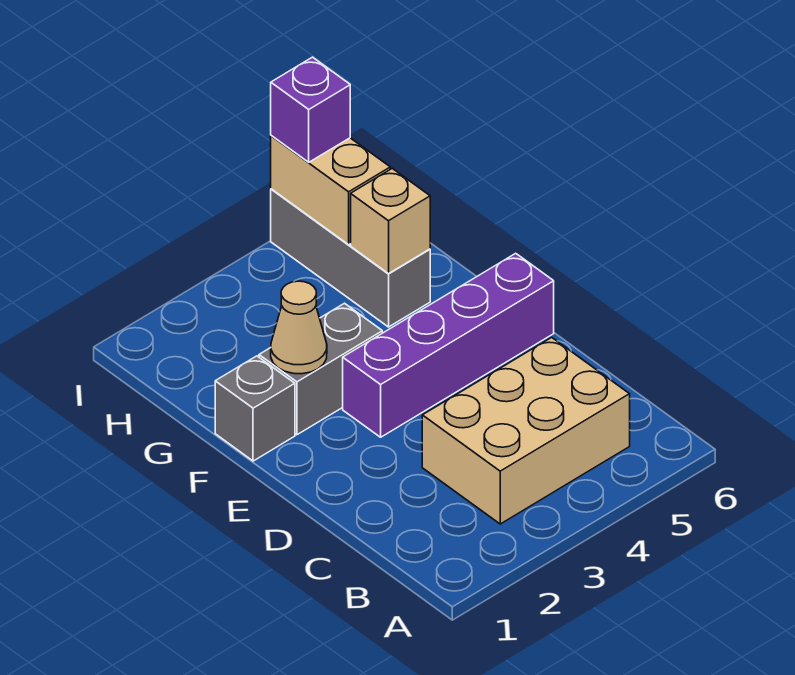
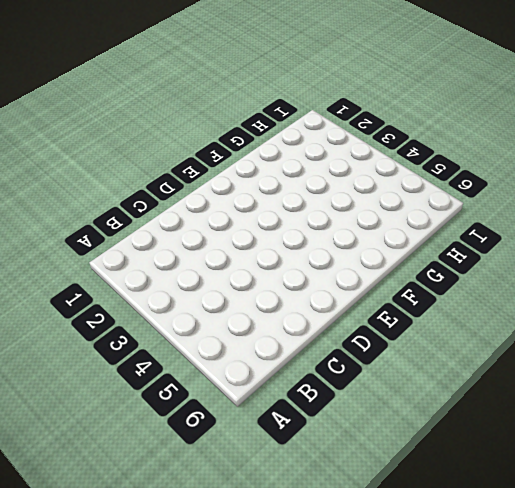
none -> tan 2x3 brick [422,337,630,524]
none -> purple 1x4 brick [343,253,554,437]

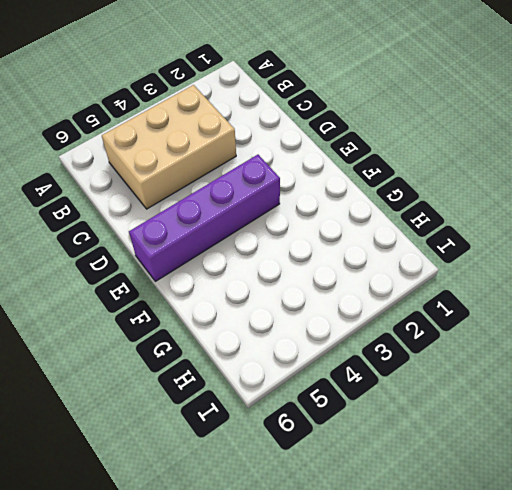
none -> grey 1x1 brick [215,356,295,461]
none -> grey 1x2 brick [259,303,382,435]

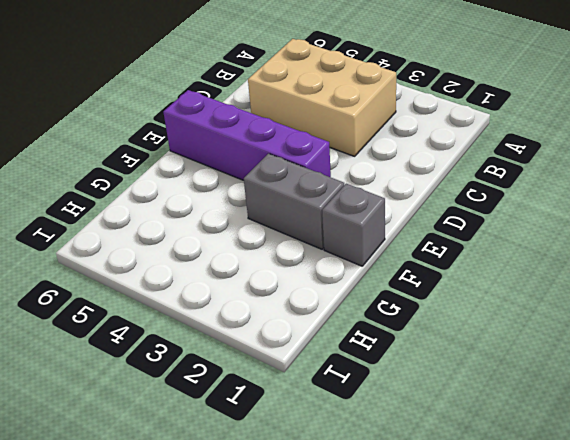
none -> grey 1x3 brick [271,189,430,327]
none -> tan 1x1 cone [271,281,327,374]

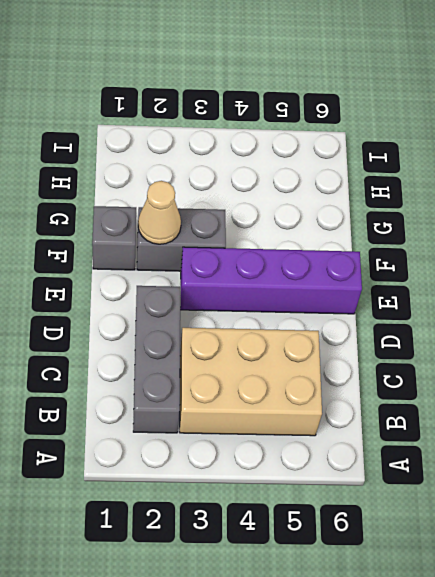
grey 1x3 brick [133,286,180,433] -> grey 1x3 brick moved to [271,189,430,327]
none -> tan 1x1 brick [351,169,430,274]
none -> tan 1x2 brick [271,136,390,245]

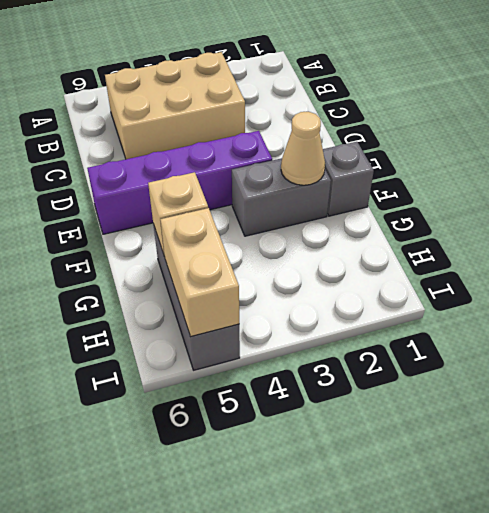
none -> purple 1x1 brick [271,57,350,162]

